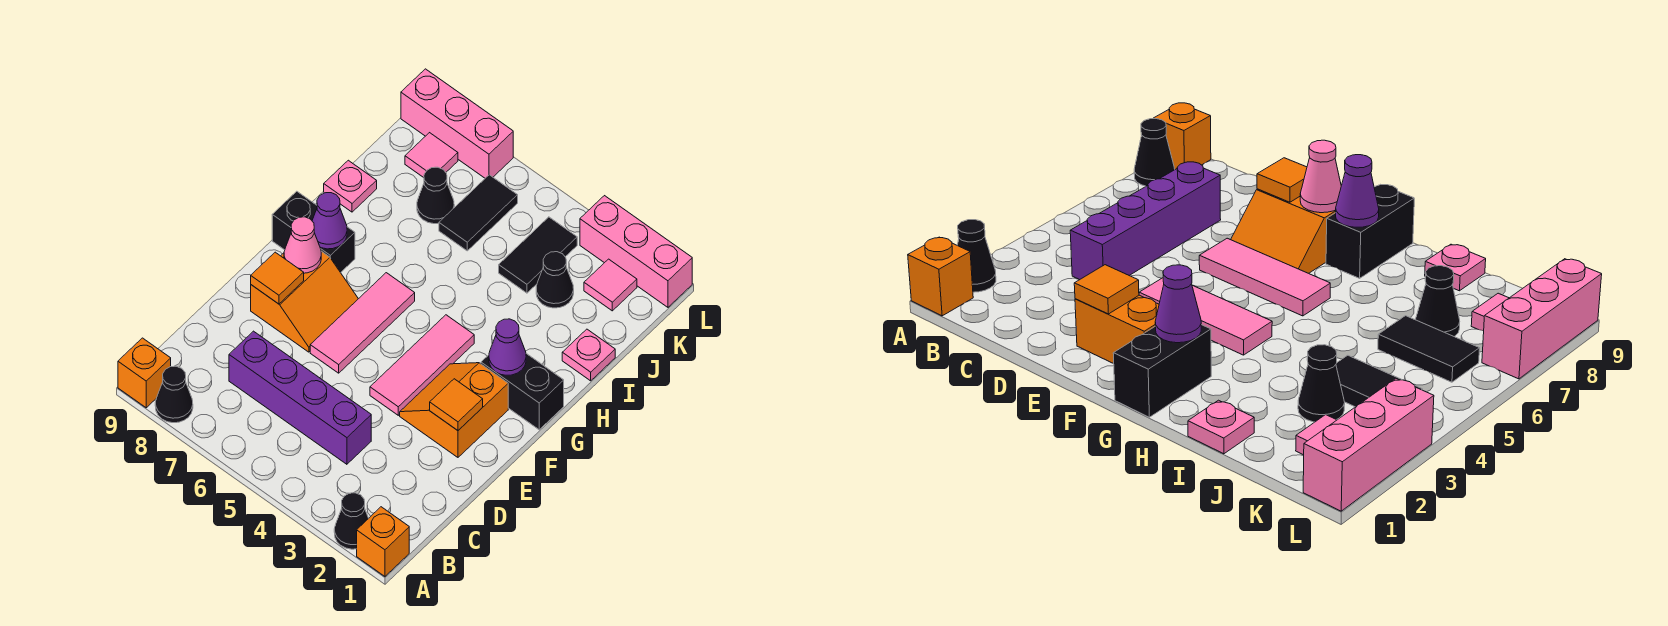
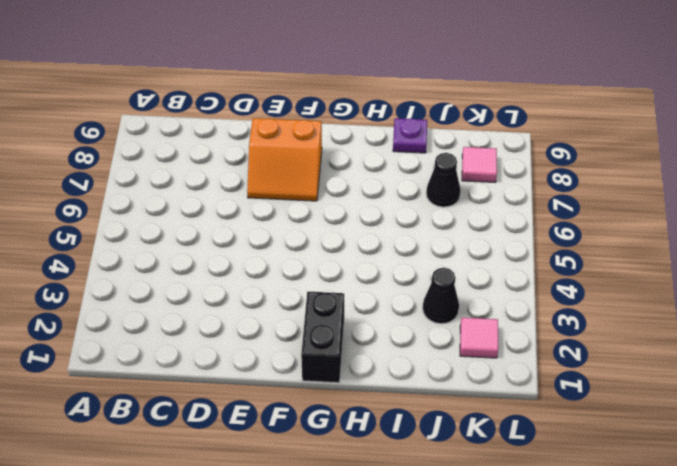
purple 1x1 plate [393,118,427,153] -> pink 1x1 plate [324,160,377,212]
none -> orange 1x1 brick [357,507,409,576]
none -> black 1x1 cone [334,493,369,549]
none -> black 1x1 cone [155,366,193,423]

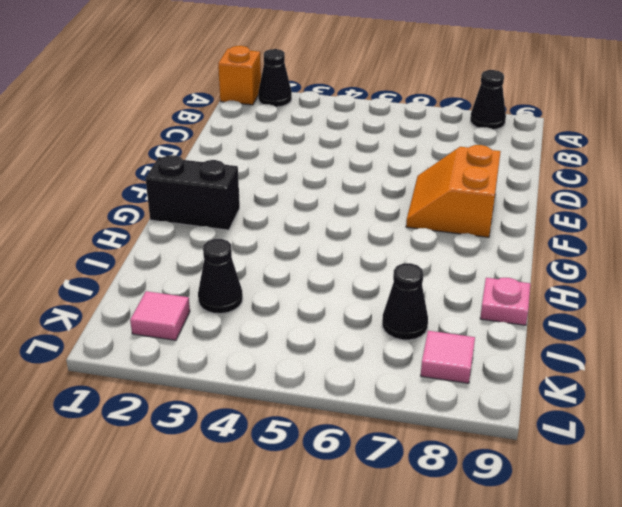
none -> orange 1x1 brick [118,338,171,408]
none -> purple 1x4 brick [229,331,371,464]
none -> orange 2x2 slope [400,363,508,457]

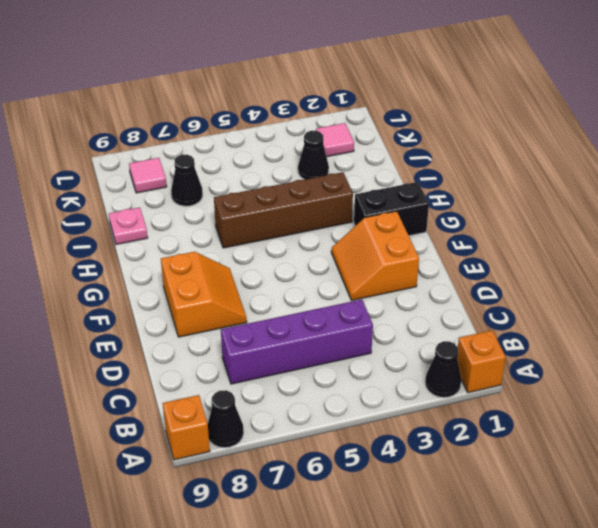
brown 1x4 brick [214,172,353,248] -> none
none -> pink 1x3 tile [370,315,474,415]
none -> pink 1x3 tile [310,273,415,373]
none -> black 1x2 brick [272,191,355,273]

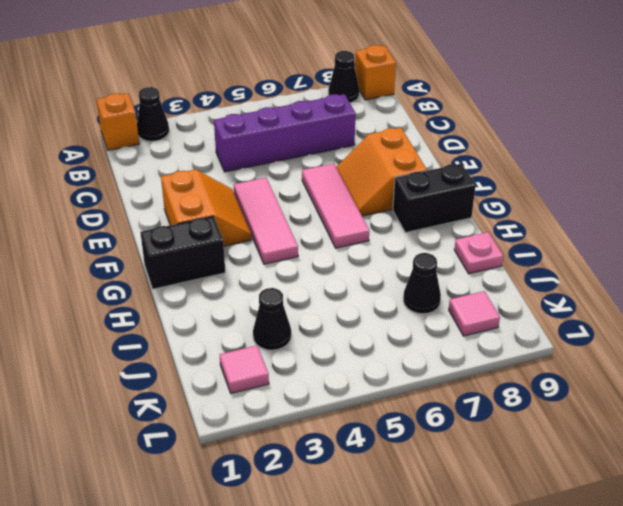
none -> pink 1x1 plate [562,329,615,381]
none -> black 1x2 tile [499,217,577,293]
none -> black 1x2 tile [439,175,518,251]

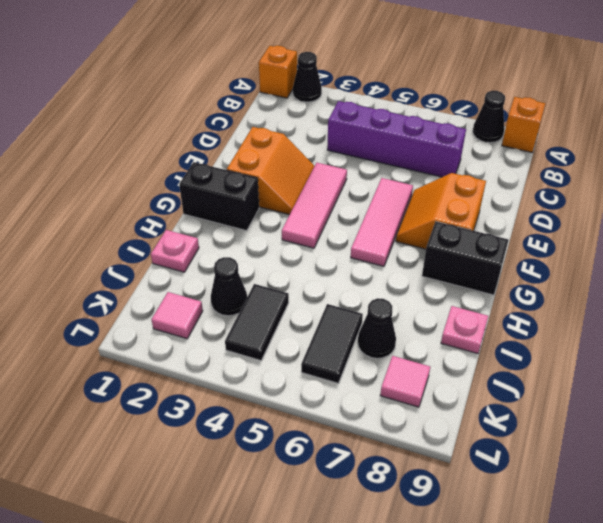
none -> pink 1x3 brick [580,196,692,307]
none -> pink 1x3 brick [401,69,513,178]
none -> orange 1x1 tile [430,379,483,430]

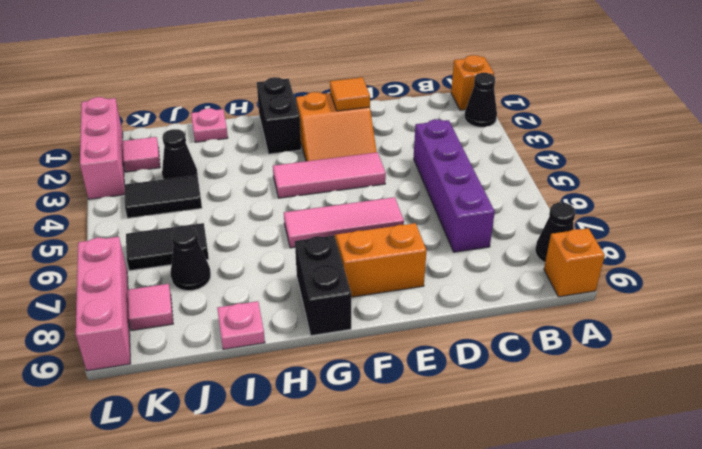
none -> orange 1x1 tile [251,252,304,304]
none -> pink 1x1 cone [284,217,321,273]
none -> purple 1x1 cone [489,319,526,375]

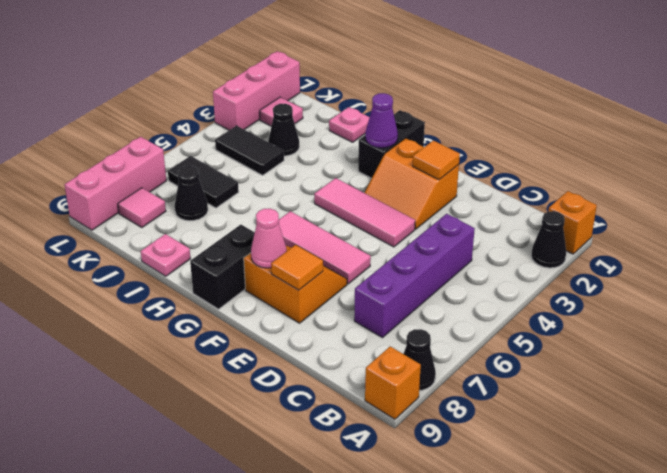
none -> purple 1x1 cone [312,193,347,249]

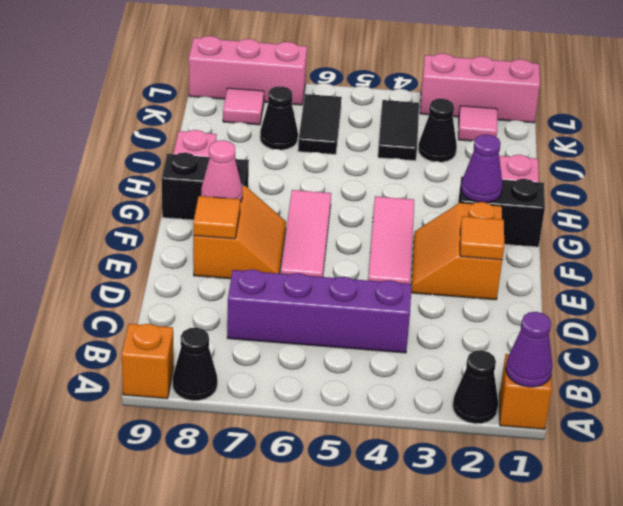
purple 1x1 cone [506,312,553,387] -> purple 1x1 cone moved to [312,193,347,249]

